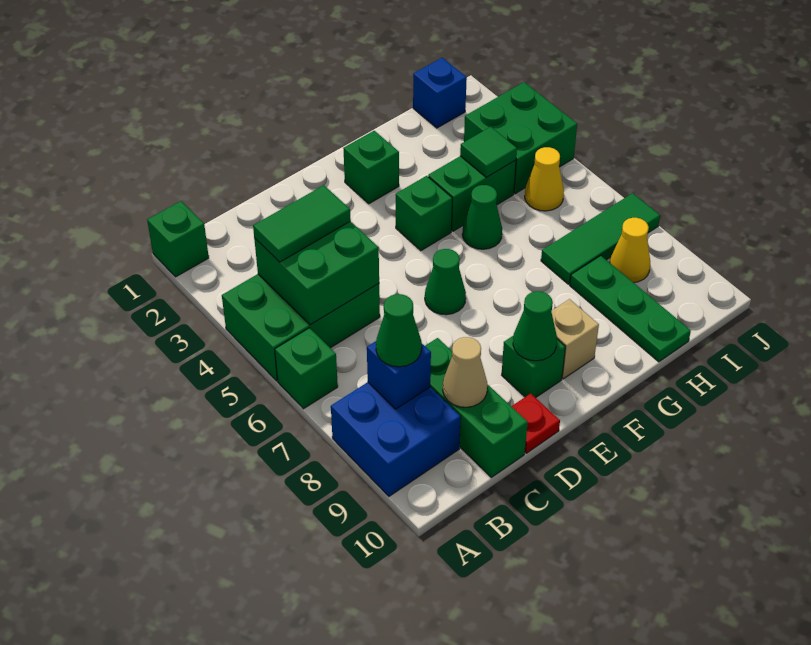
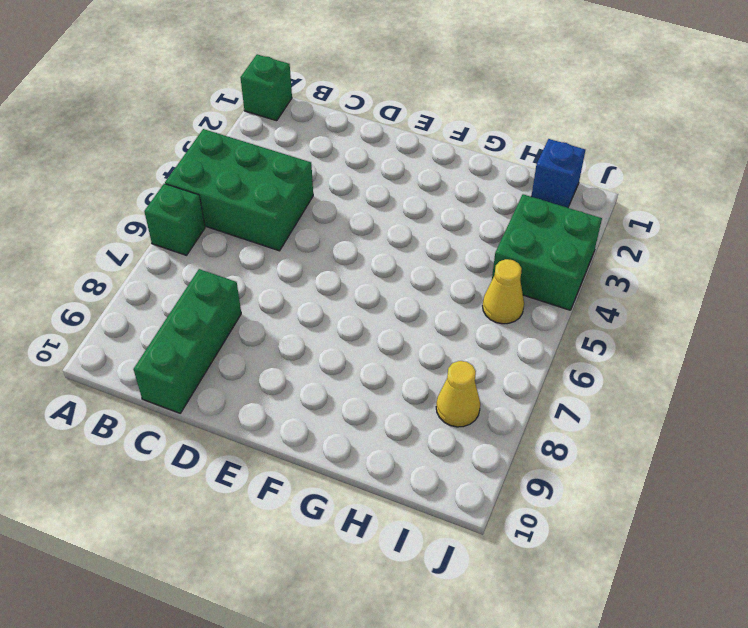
none -> blue 2x2 brick [331,382,461,496]
none -> red 1x1 plate [511,393,560,453]
none -> green 1x1 cone [425,249,466,315]

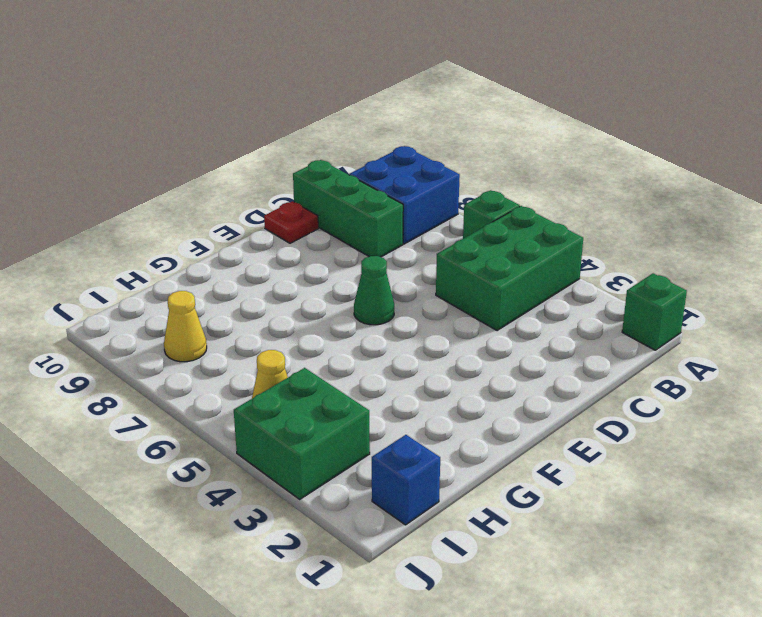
none -> green 1x1 brick [502,335,565,398]
none -> green 1x1 brick [343,131,399,204]
none -> green 1x1 brick [396,176,452,251]

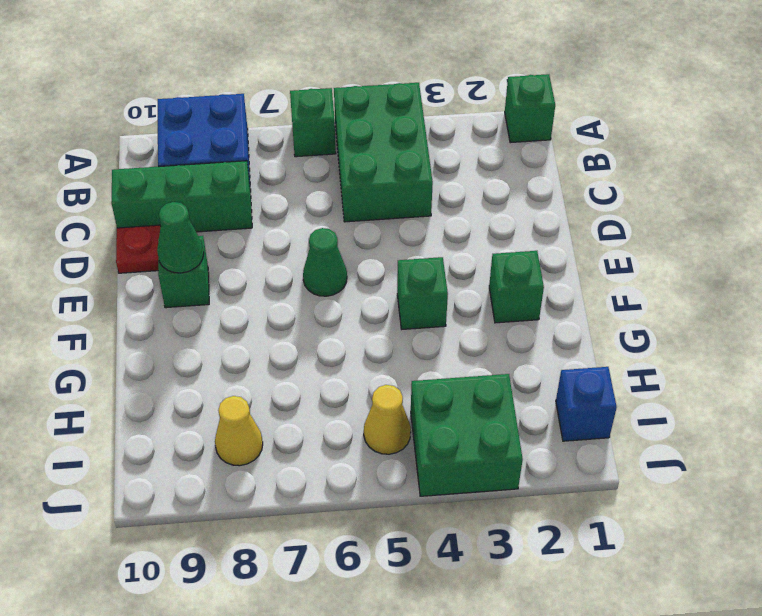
none -> tan 1x1 brick [551,299,599,379]
none -> green 1x2 brick [428,156,516,231]
none -> green 1x1 cone [462,185,502,249]

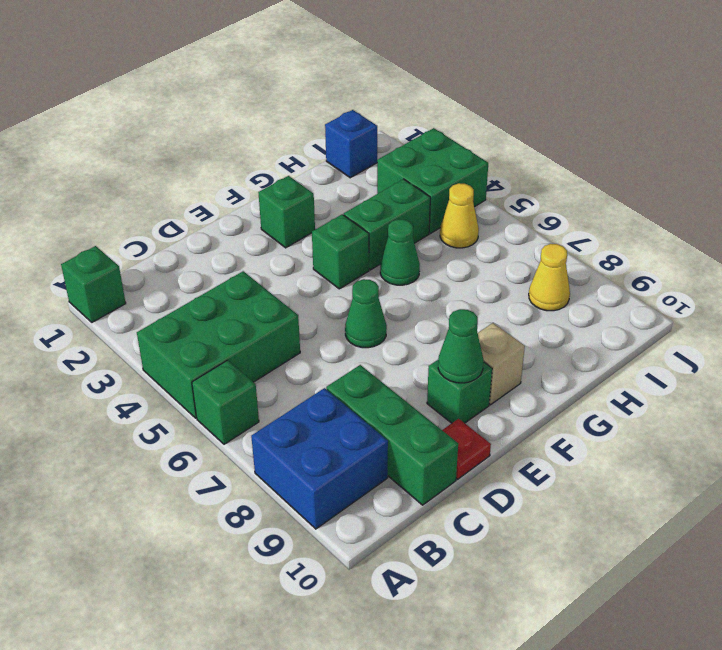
none -> green 1x3 tile [541,193,660,284]
none -> green 1x3 plate [570,256,691,362]
none -> green 2x2 brick [254,221,379,325]

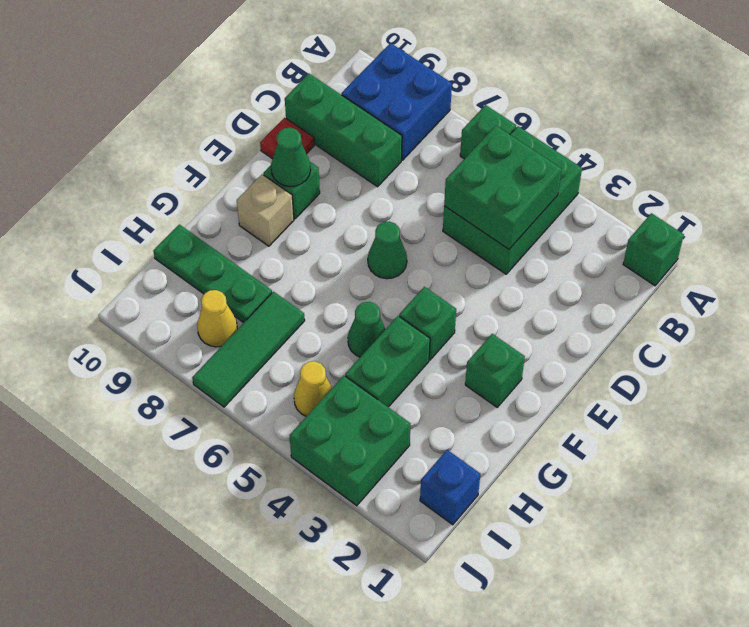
none -> blue 1x1 brick [367,341,431,409]
none -> tan 1x1 cone [443,337,487,407]
none -> green 1x1 tile [460,127,517,177]

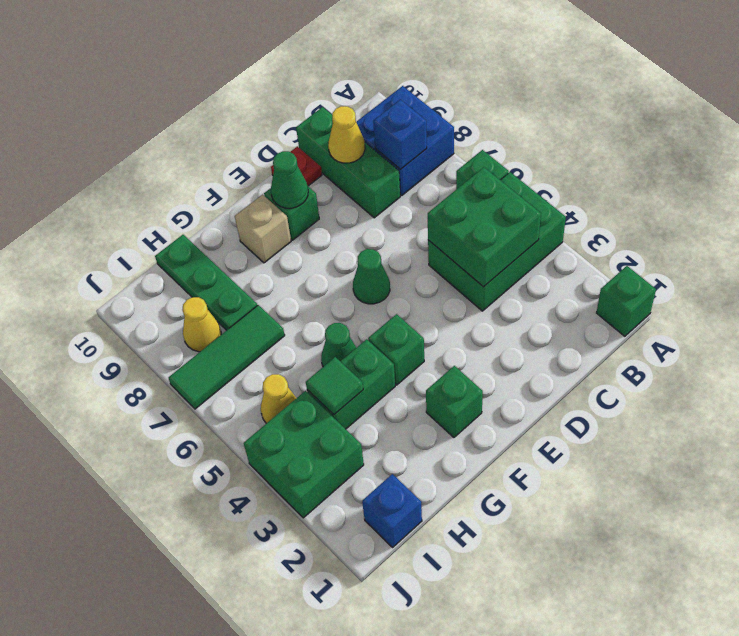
yellow 1x1 cone [328,106,365,163] -> tan 1x1 cone [443,337,487,407]
none -> green 1x2 tile [253,185,351,262]
none -> green 1x1 cone [376,294,422,367]

